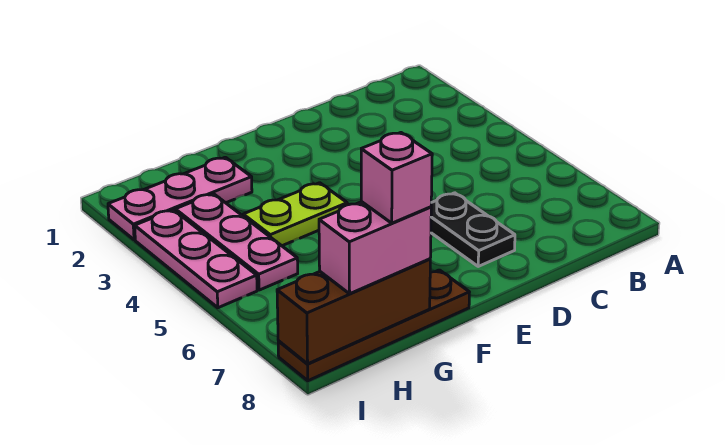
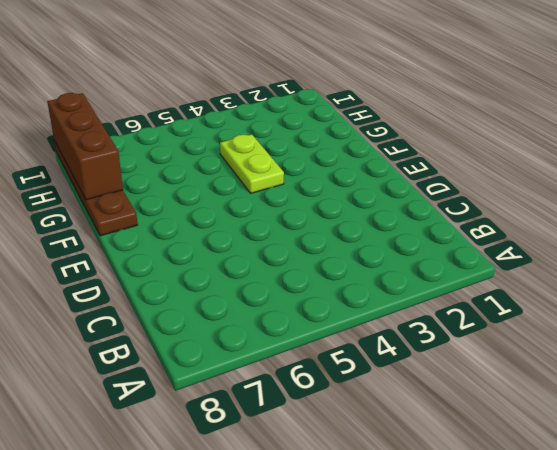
none -> black 1x2 plate [431,193,515,266]
none -> pink 1x3 plate [108,157,252,240]

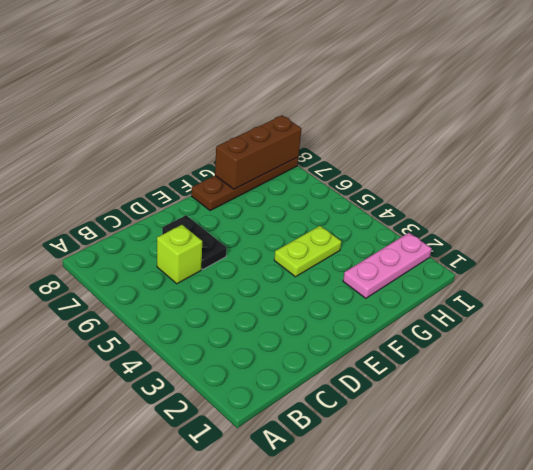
lime 1x1 brick [157,225,202,284] -> none
none -> pink 1x3 plate [175,194,298,290]
none -> pink 1x3 plate [135,210,257,308]

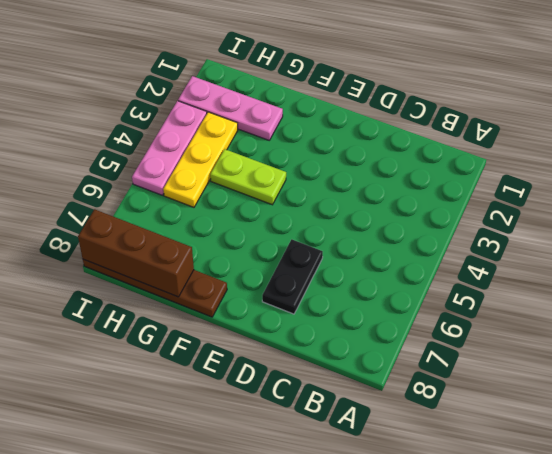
yellow 1x3 plate [163,112,238,207] -> pink 1x3 plate [175,194,298,290]
none -> pink 1x2 brick [319,202,431,294]
none -> pink 1x1 brick [361,133,432,223]

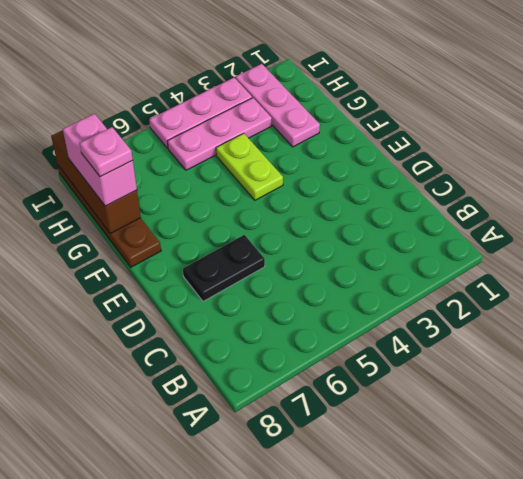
pink 1x1 plate [80,127,133,177] -> pink 1x1 brick [361,133,432,223]

